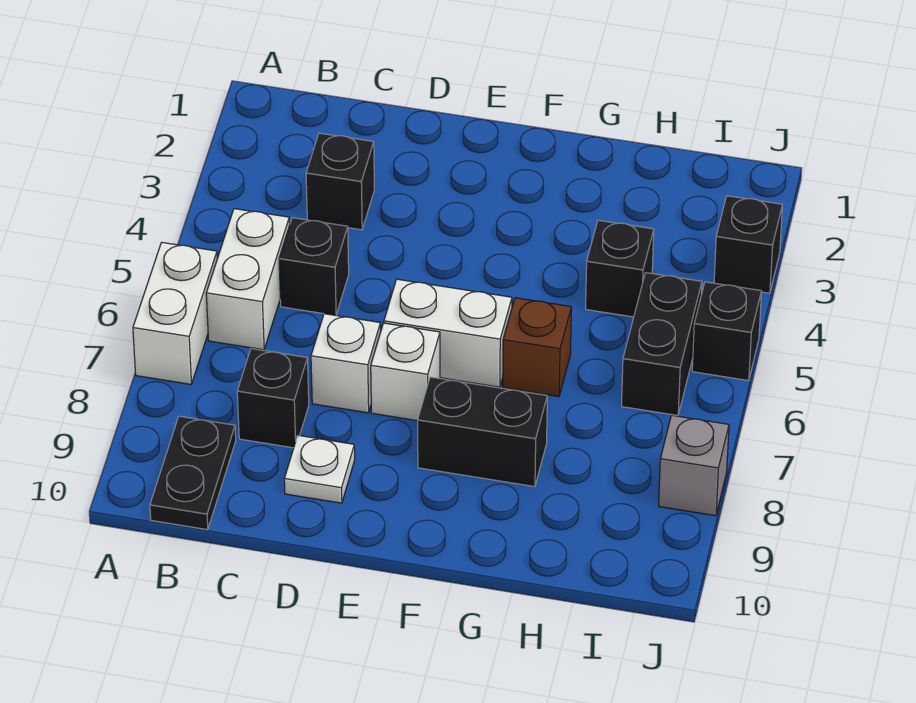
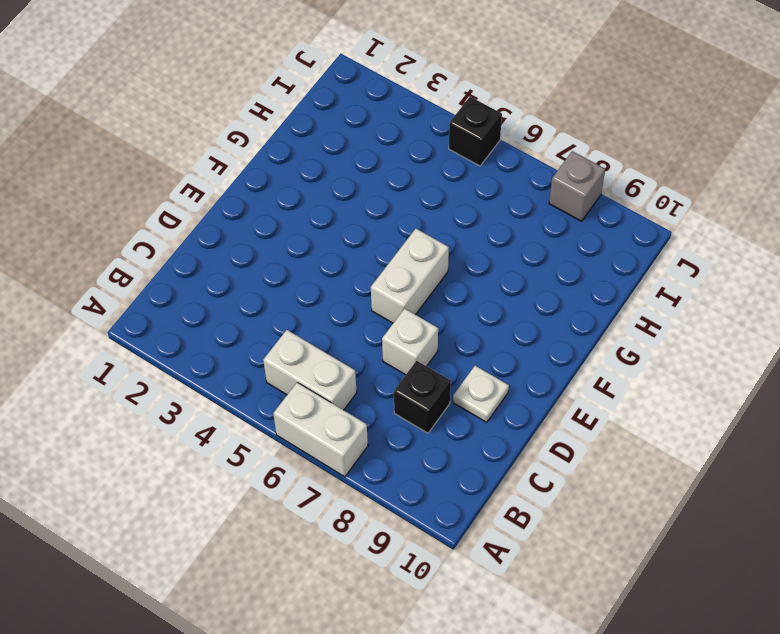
none -> black 1x2 plate [150,416,236,530]
none -> black 1x1 brick [306,133,374,230]
none -> black 1x1 brick [279,218,349,315]

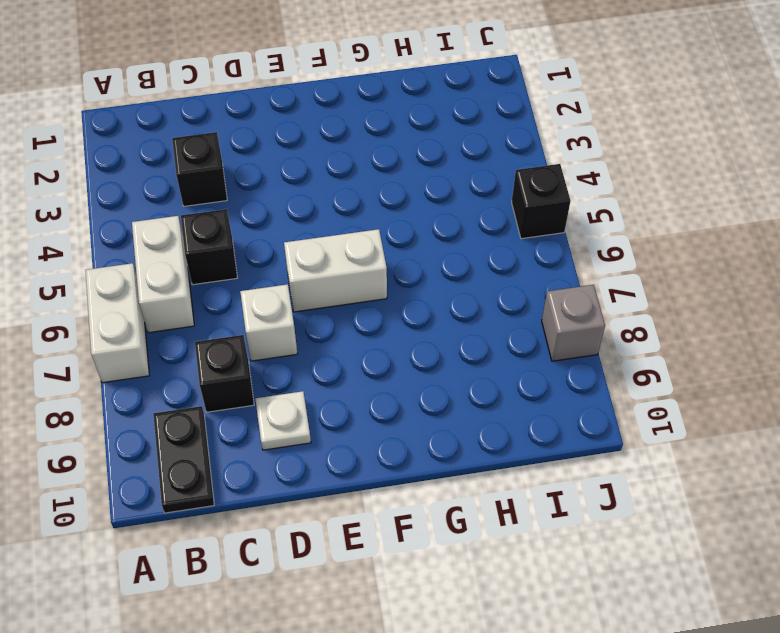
none -> white 1x1 brick [371,323,440,421]
none -> black 1x2 brick [418,377,547,487]
none -> brown 1x1 brick [503,298,571,397]

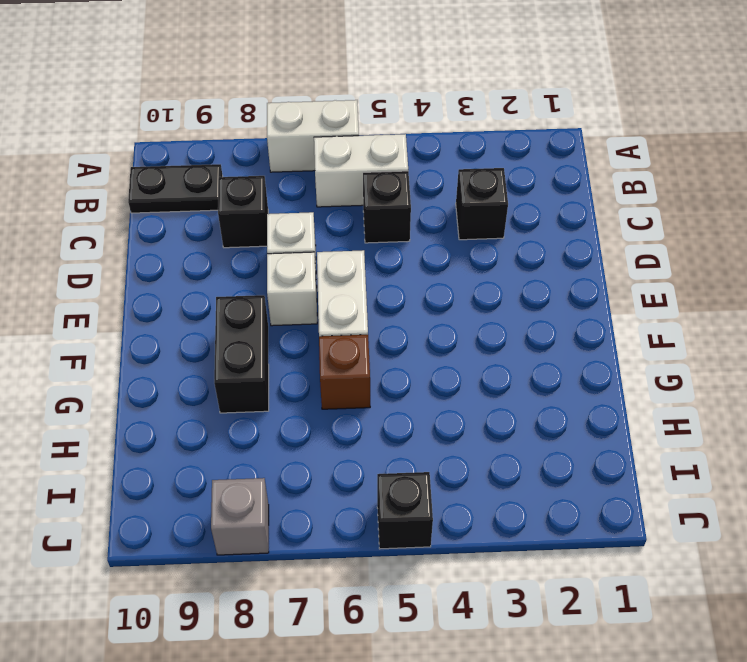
none -> white 1x1 plate [284,435,355,503]
none -> black 1x1 brick [586,220,654,317]
none -> black 1x2 brick [622,273,702,415]

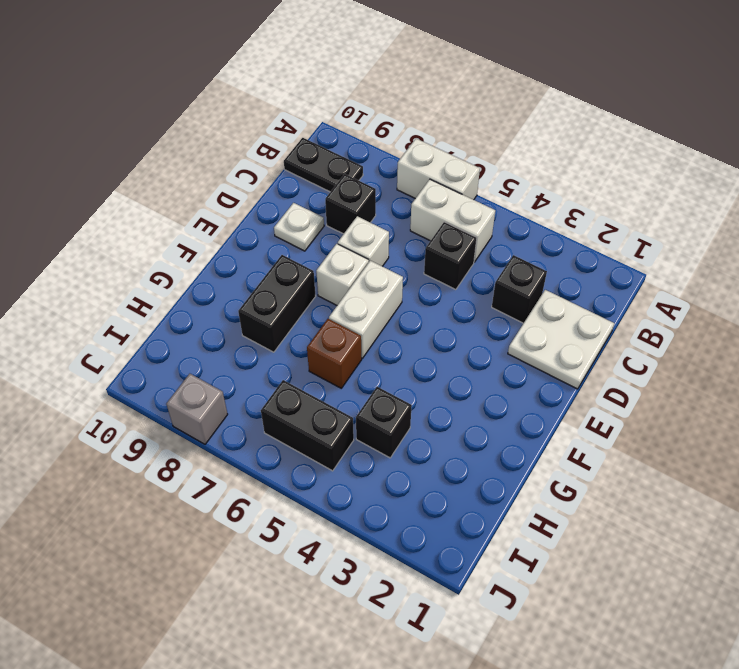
white 2x2 plate [508,290,614,389] -> none
none -> black 1x1 brick [714,196,782,293]
none -> black 1x1 brick [692,282,762,381]

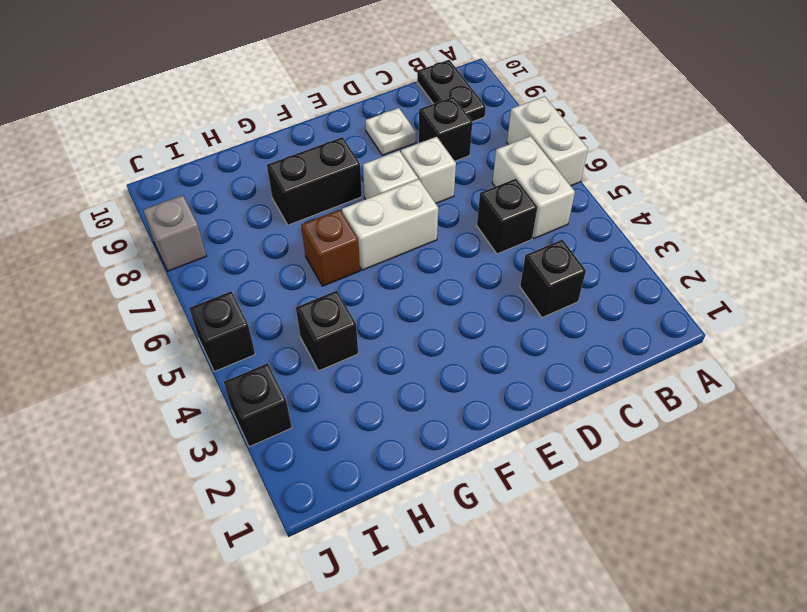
none -> black 1x2 brick [622,273,702,415]

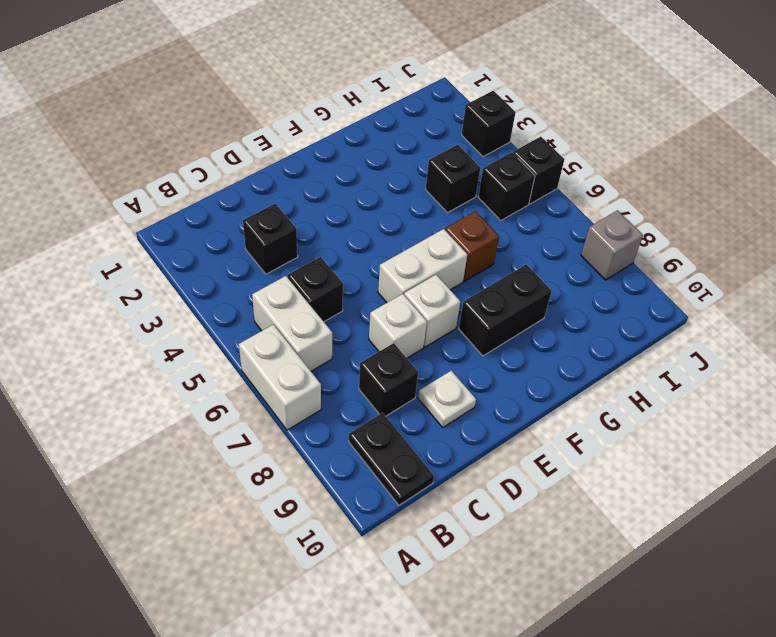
black 1x1 brick [478,153,535,221] -> black 1x2 brick [622,273,702,415]

